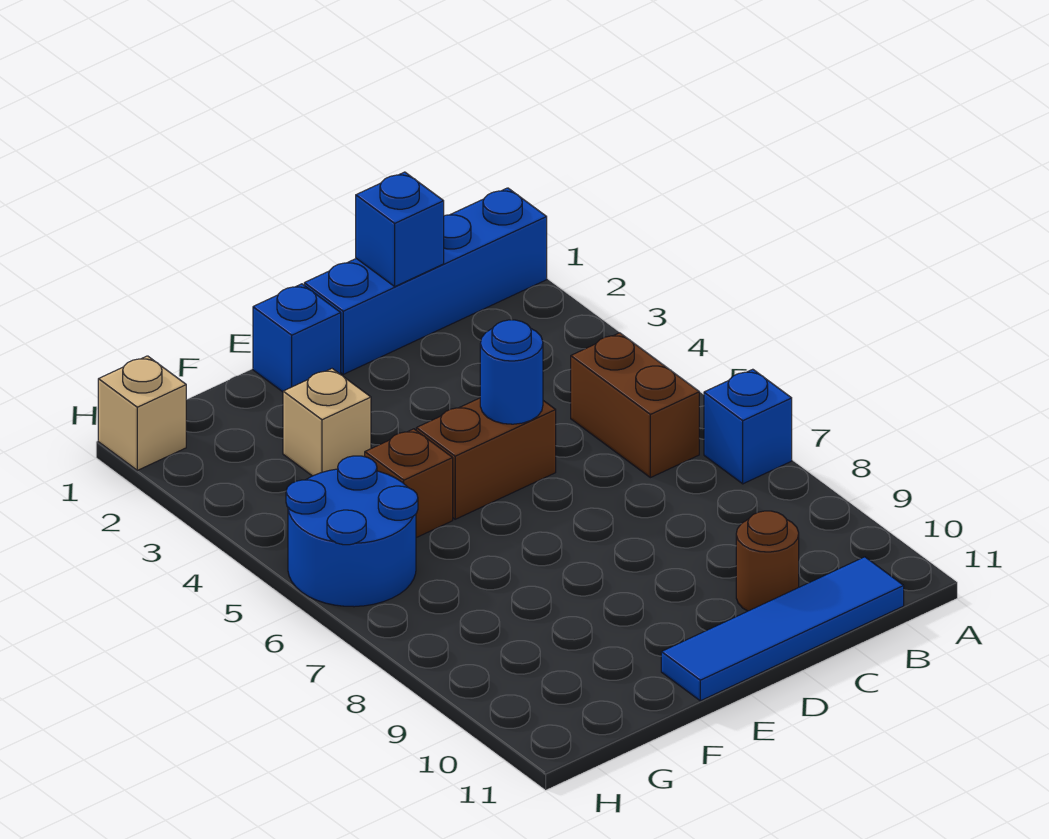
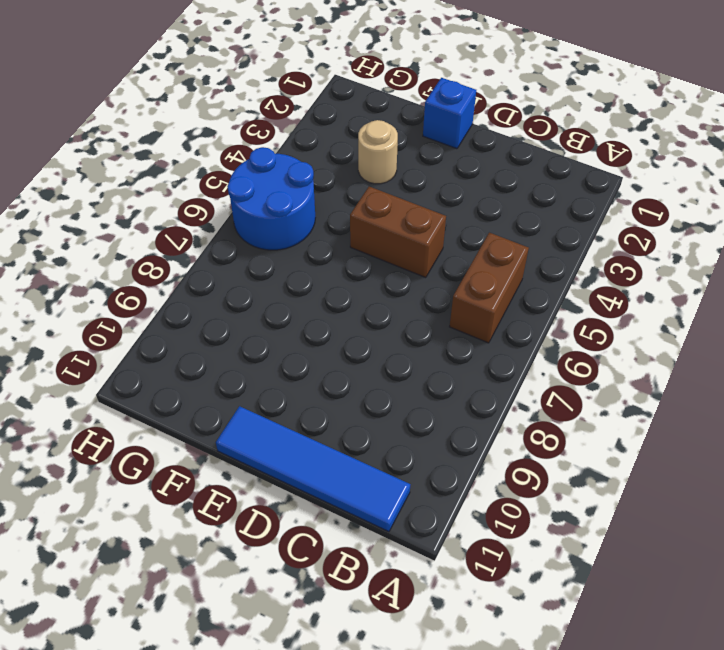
tan 1x1 round brick [358,120,398,184] -> tan 1x1 brick [283,369,371,476]
none -> blue 1x4 brick [304,188,547,374]
none -> blue 1x1 brick [704,369,792,484]
none -> brown 1x1 round brick [736,511,799,611]

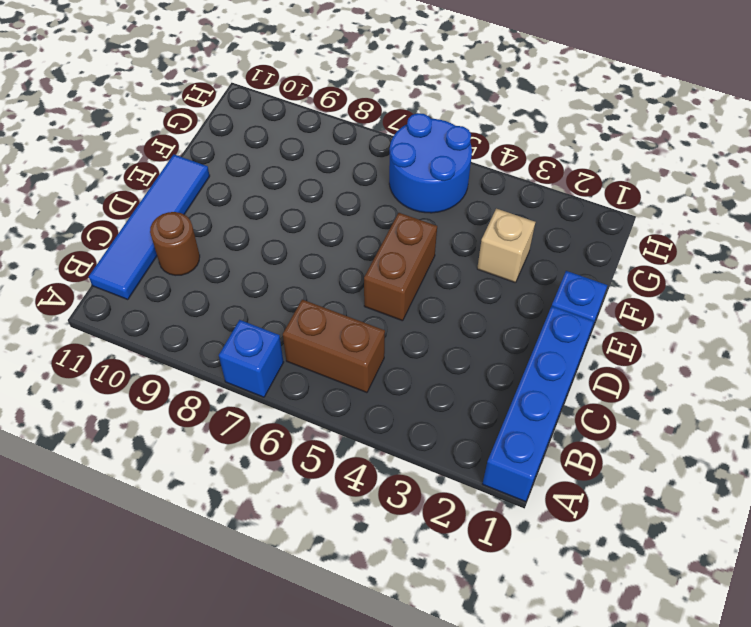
none -> brown 1x1 brick [365,429,453,538]
none -> tan 1x1 brick [98,356,186,470]
none -> blue 1x1 brick [356,172,444,286]

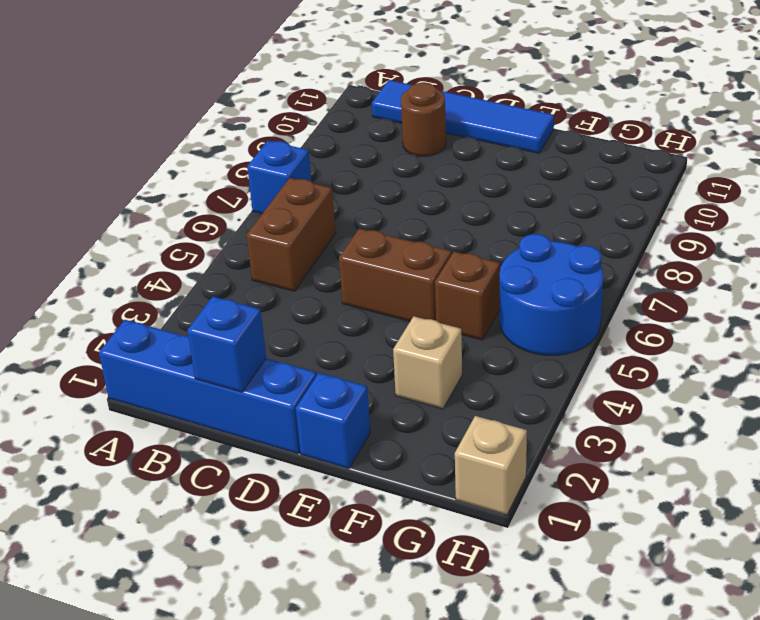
none -> blue 1x1 round brick [480,320,543,424]

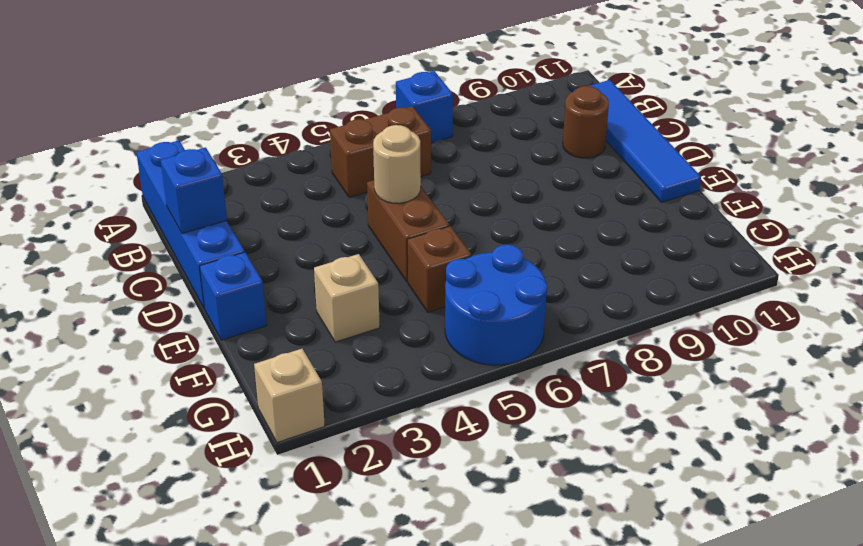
tan 1x1 round brick [373,125,421,203] -> blue 1x1 round brick [480,320,543,424]

